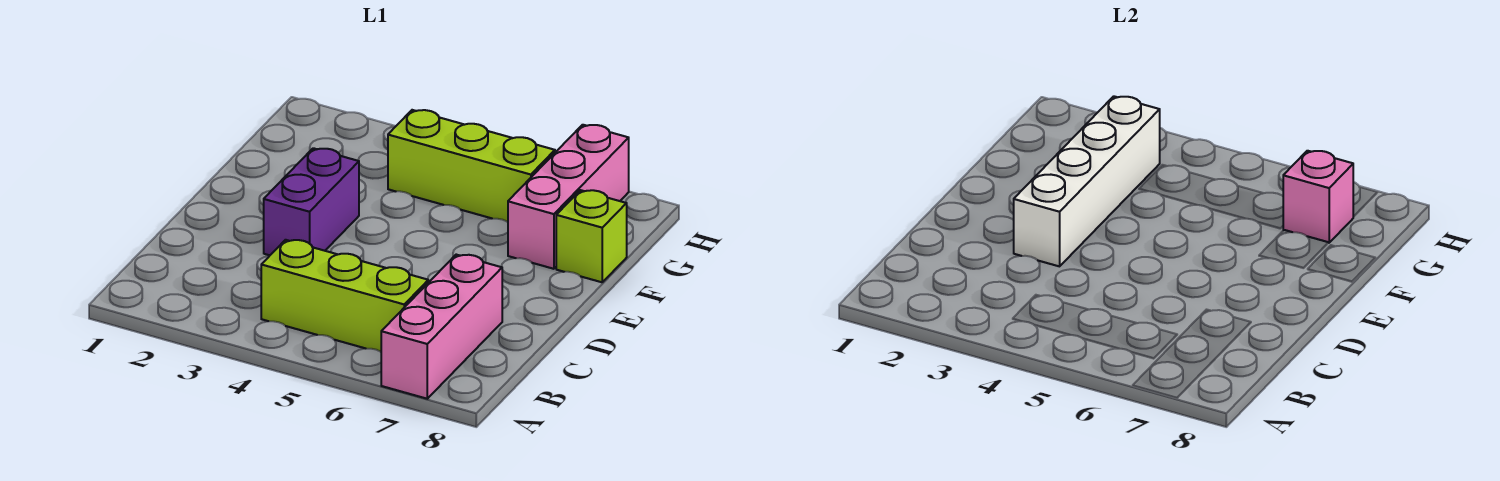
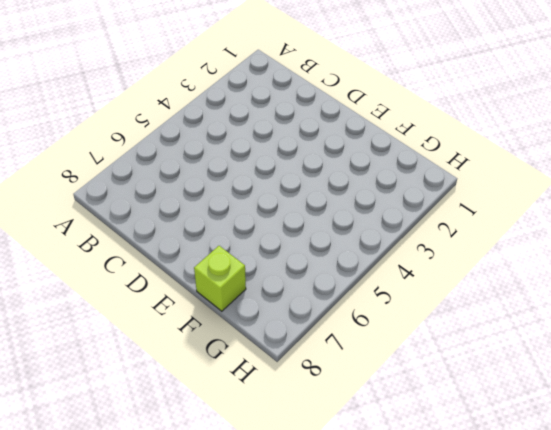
none -> pink 1x3 brick [381,255,502,399]
none -> lime 1x3 brick [261,240,428,352]

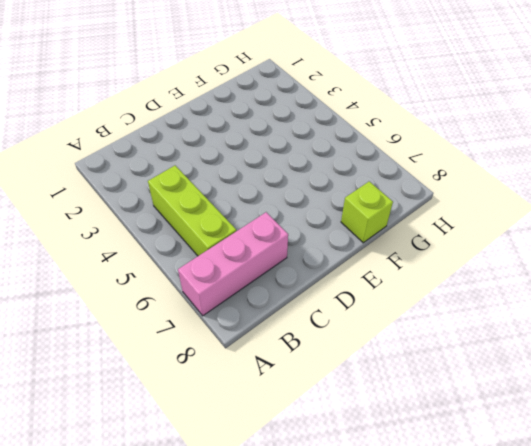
none -> purple 1x2 brick [264,148,359,255]
none -> pink 1x3 brick [508,125,629,269]

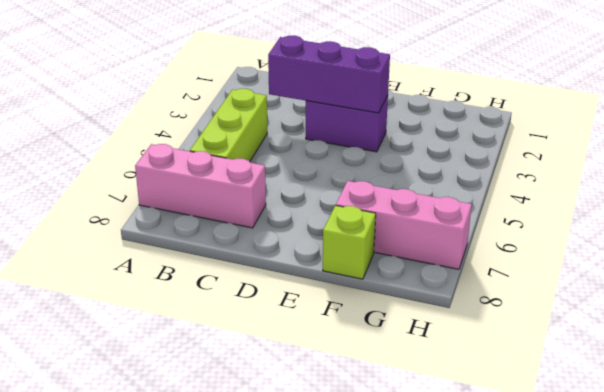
purple 1x3 brick [268,36,390,113] -> white 1x4 brick [1014,96,1160,266]
none -> lime 1x3 brick [388,110,555,222]
none -> pink 1x1 brick [1283,151,1353,243]

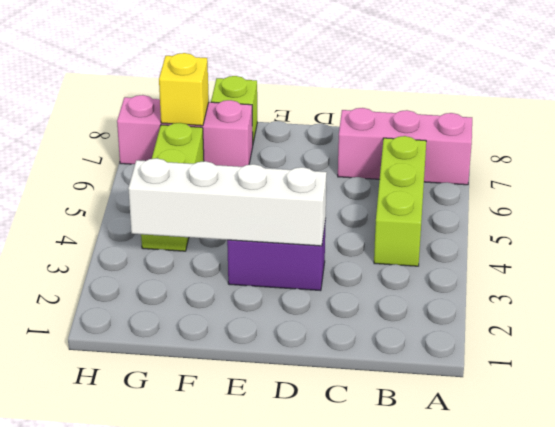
yellow 1x1 brick [159,53,209,126] -> pink 1x1 brick [1283,151,1353,243]

